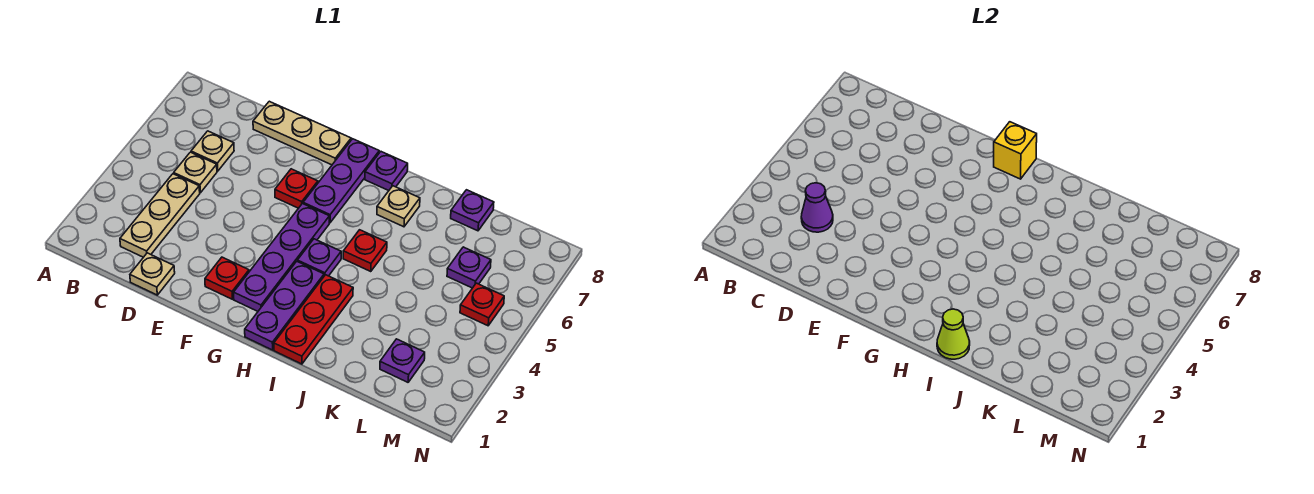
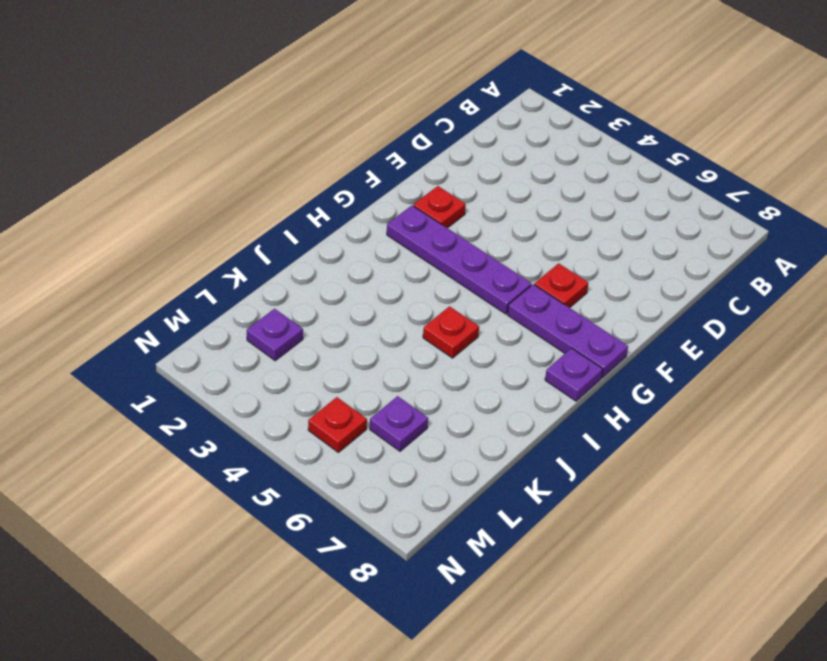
none -> tan 1x3 plate [120,174,200,257]
none -> tan 1x1 plate [174,152,217,193]
none -> tan 1x1 plate [191,131,234,171]

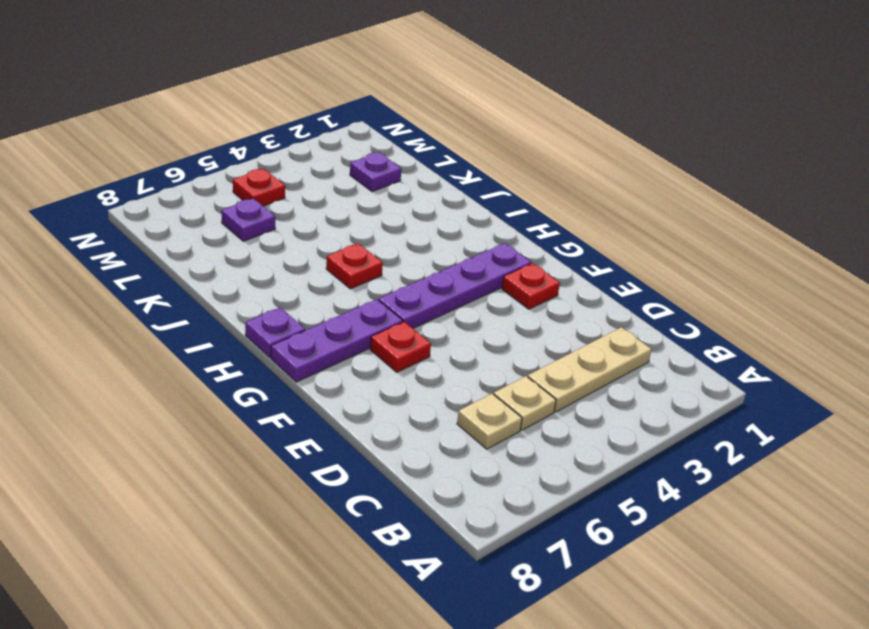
none -> tan 1x1 plate [130,253,175,295]
none -> tan 1x3 plate [253,101,351,165]
none -> purple 1x3 plate [245,261,324,350]

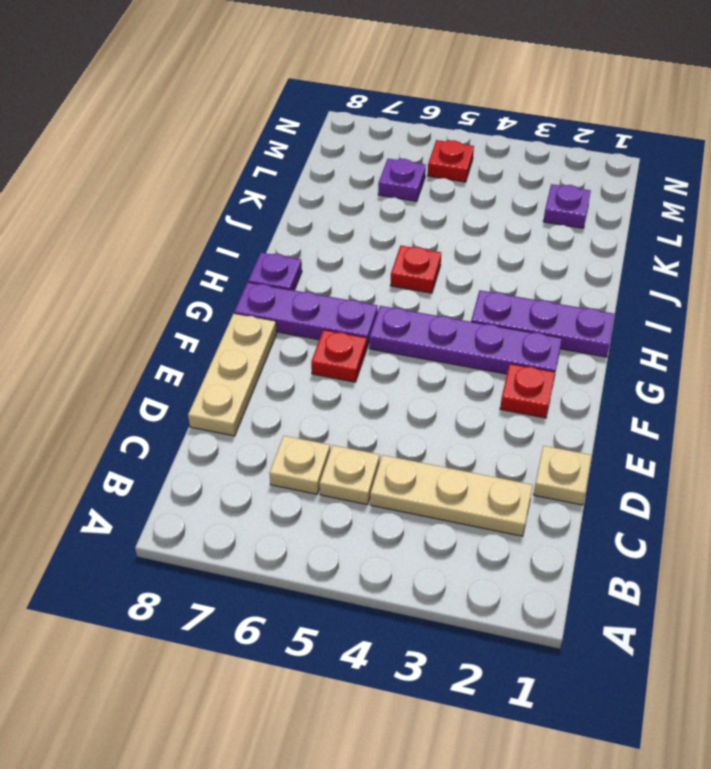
none -> purple 1x1 plate [297,239,341,276]
none -> red 1x3 plate [274,275,353,364]
none -> tan 1x1 plate [377,186,420,227]

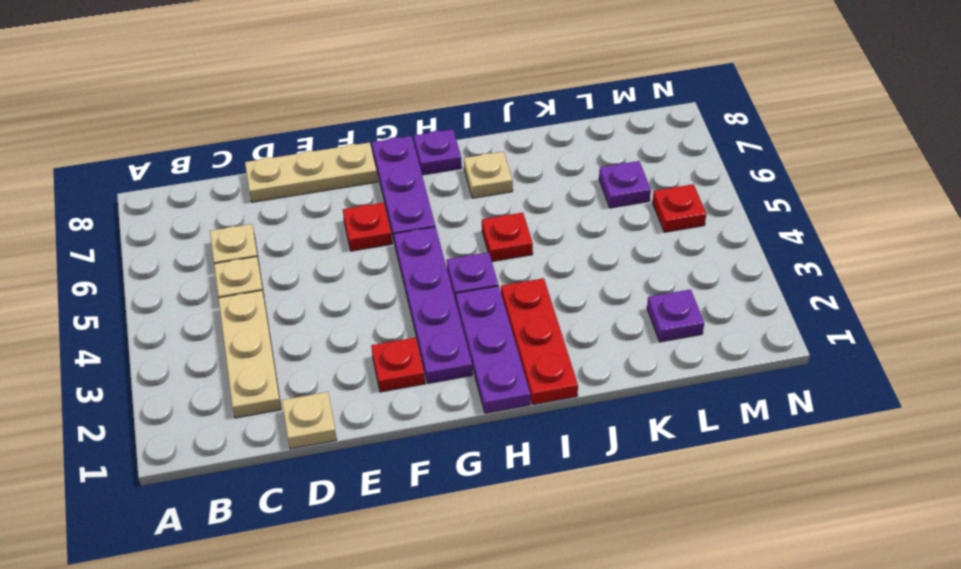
none -> purple 1x1 plate [451,190,494,231]
none -> purple 1x1 cone [801,183,833,232]
none -> yellow 1x1 brick [994,122,1037,179]

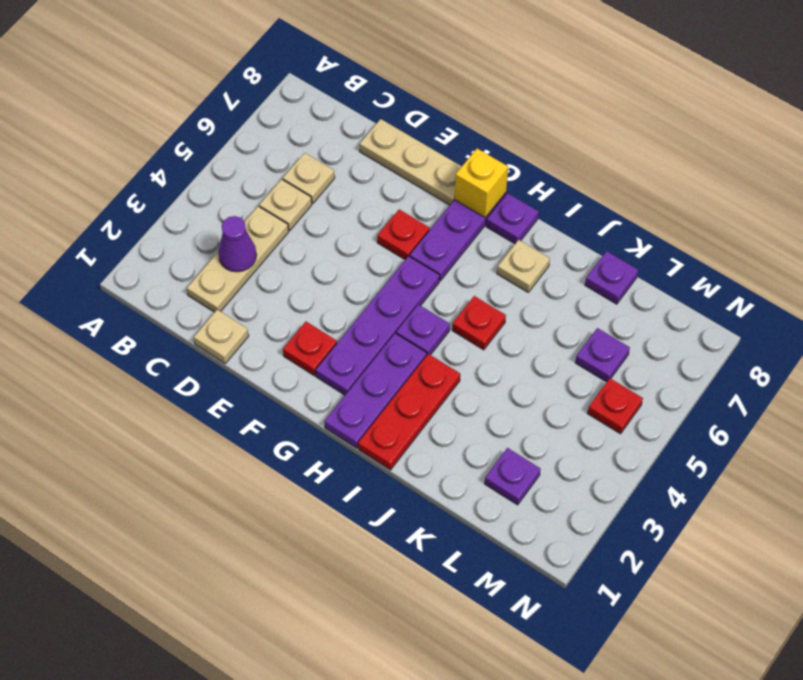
none -> lime 1x1 cone [937,309,970,359]

